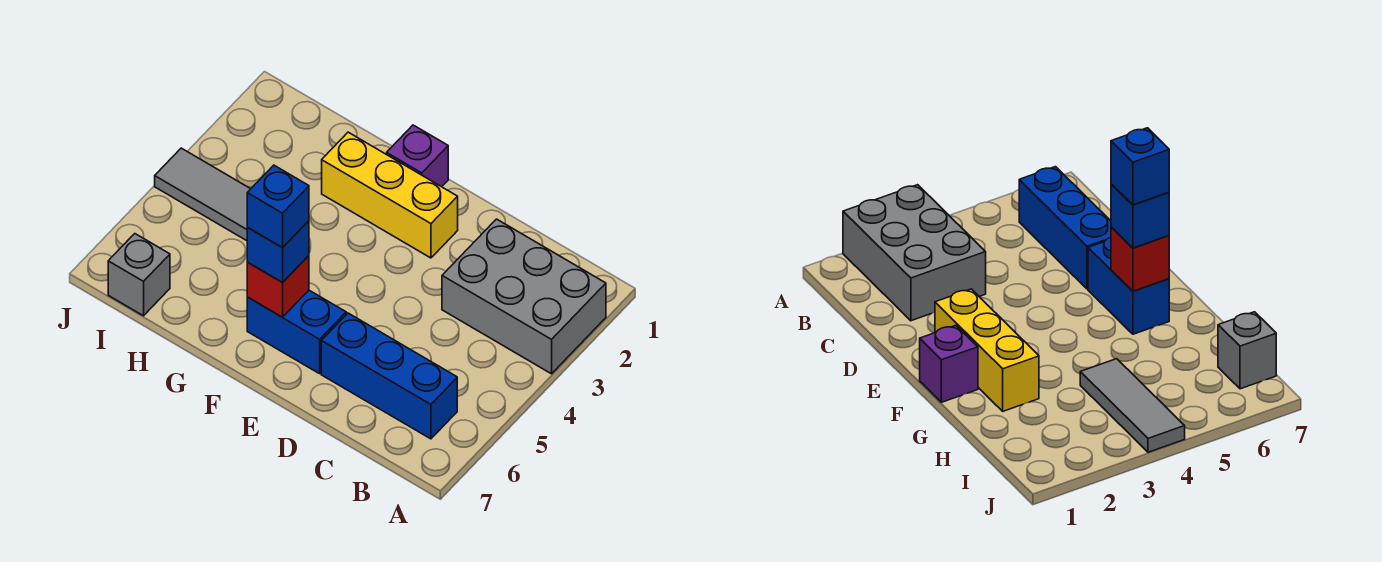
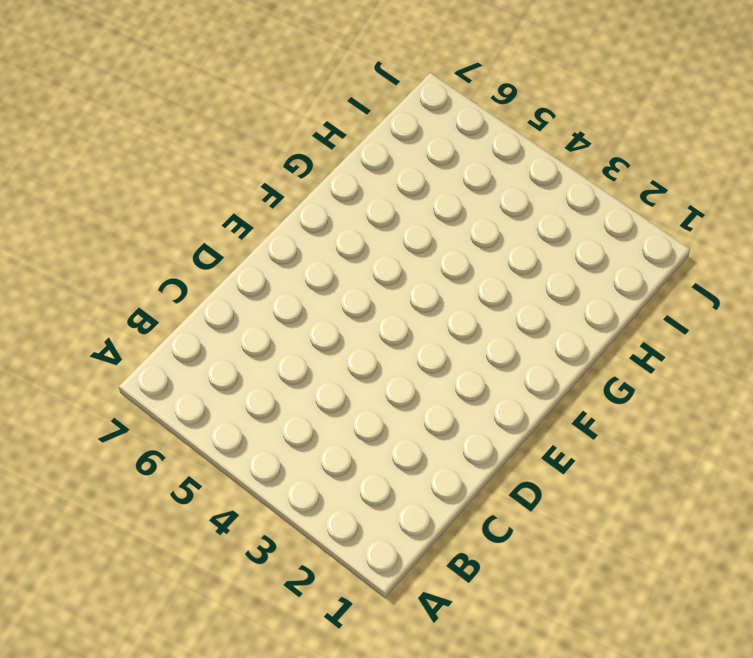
none -> grey 2x3 brick [442,219,606,374]
none -> blue 1x3 brick [321,313,457,439]

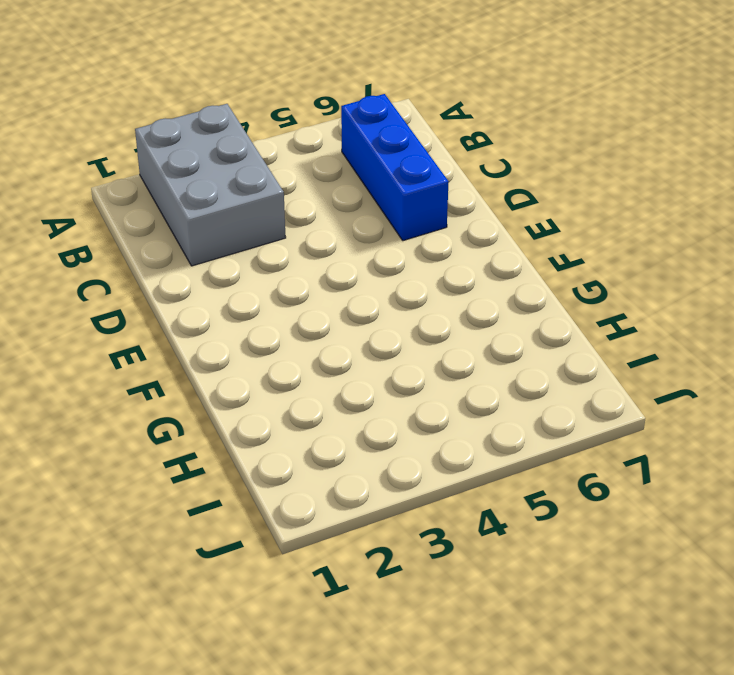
none -> yellow 1x3 brick [322,132,458,258]
none -> blue 1x2 brick [247,290,346,374]

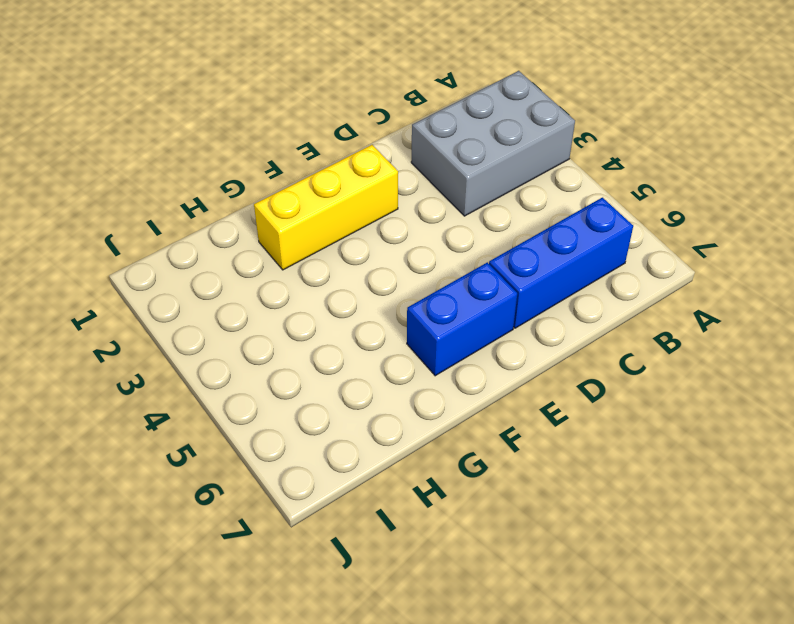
none -> purple 1x1 brick [387,125,448,187]
none -> grey 1x3 tile [155,148,250,241]

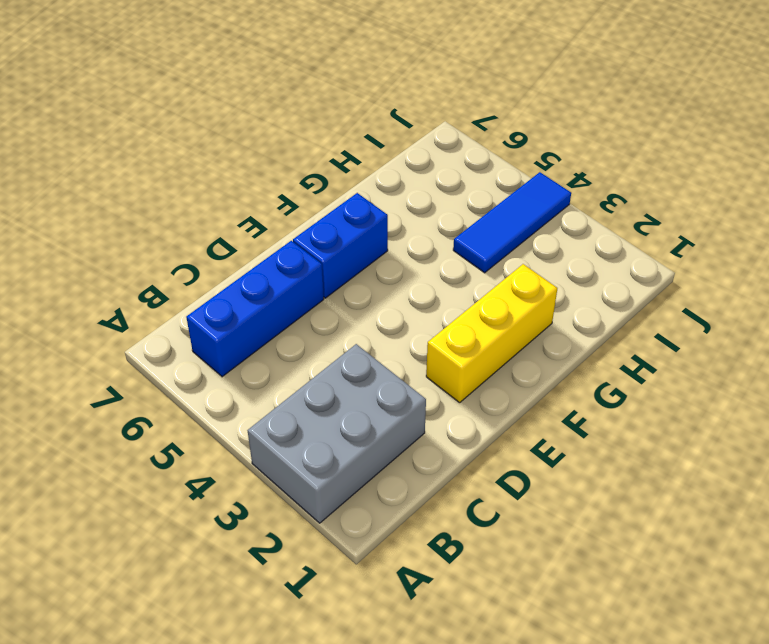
blue 1x3 tile [453,172,571,273] -> grey 1x3 tile [155,148,250,241]
none -> purple 1x1 brick [387,125,448,187]
none -> grey 1x1 brick [108,234,170,316]

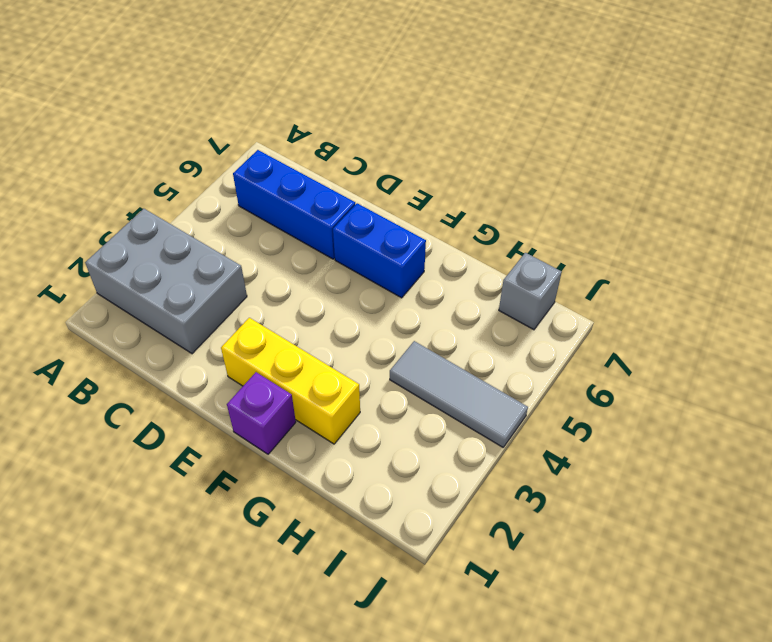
none -> red 1x1 brick [247,256,309,317]
none -> blue 1x1 brick [247,221,309,283]

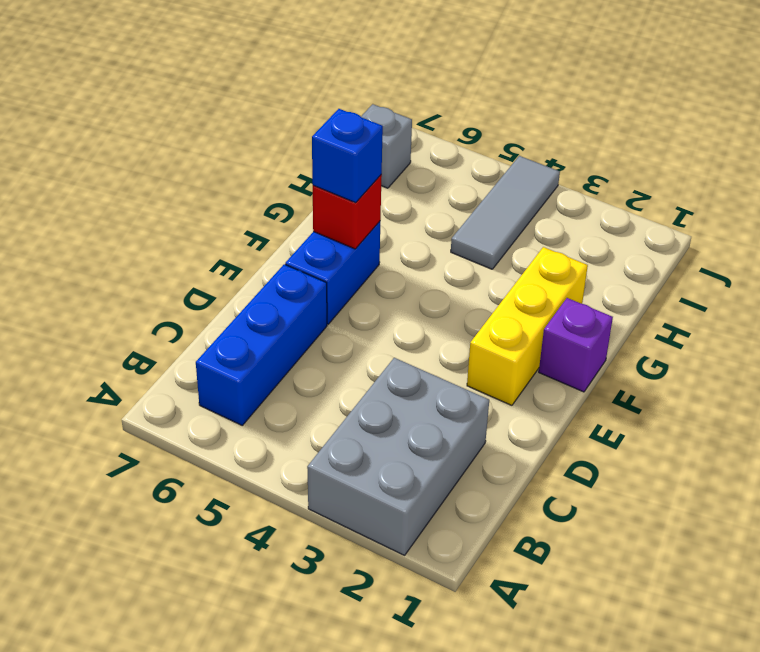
none -> blue 1x1 brick [247,165,309,247]

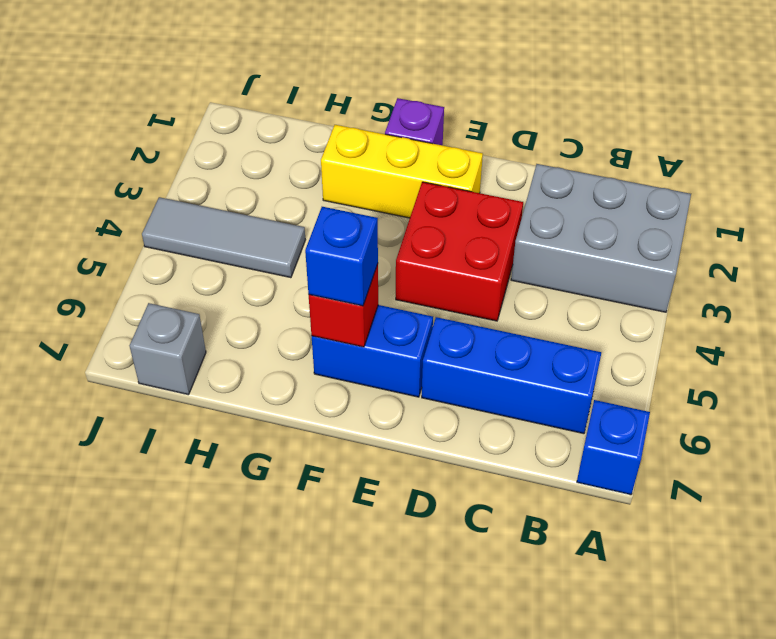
blue 1x1 brick [577,400,650,495] -> blue 1x1 brick moved to [247,165,309,247]
red 2x2 brick [396,182,523,321] -> none

